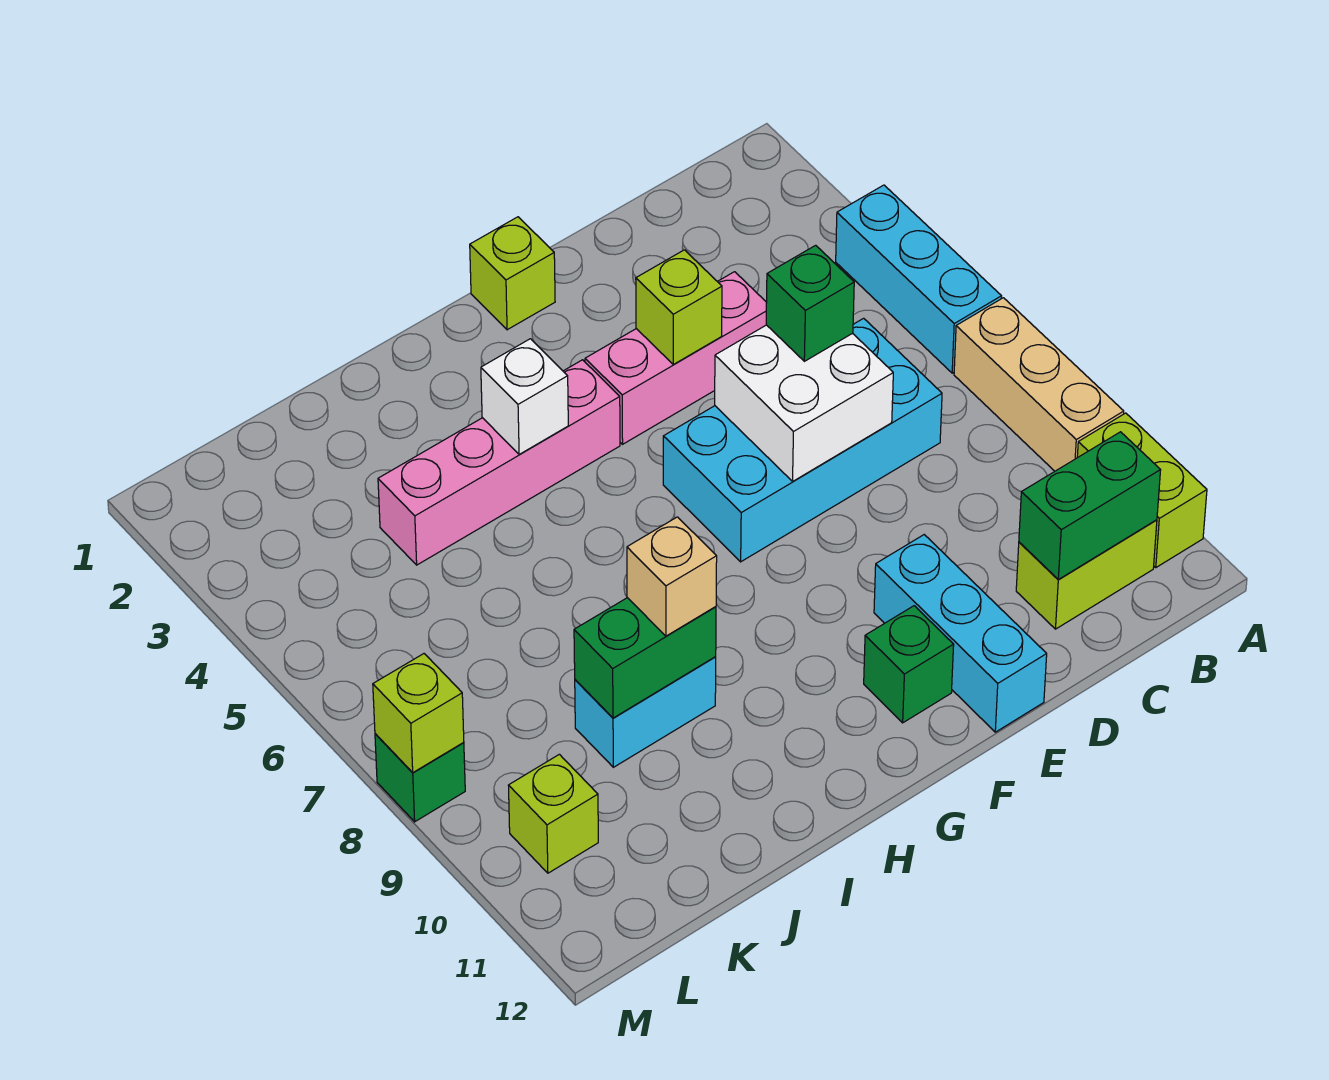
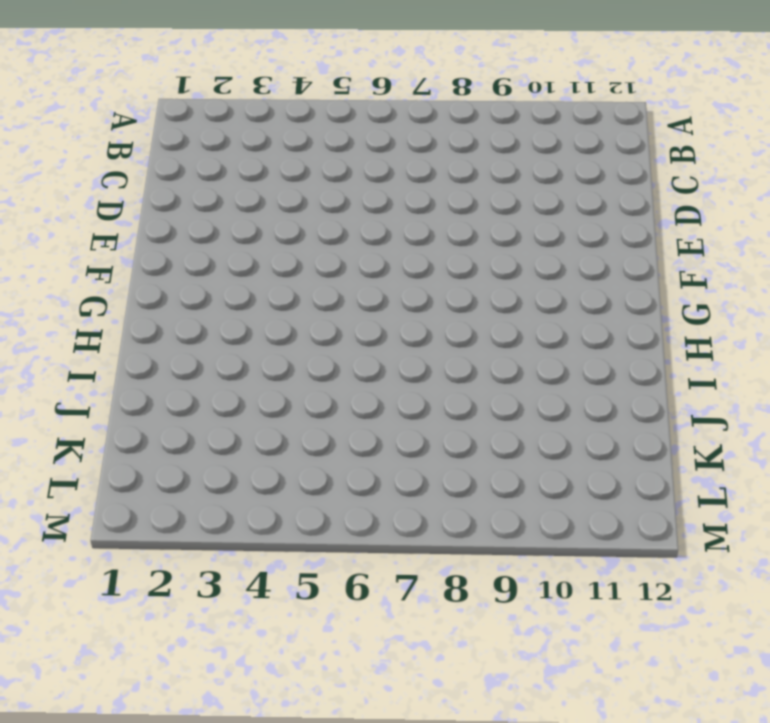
none -> cyan 1x3 brick [836,185,1001,373]
none -> tan 1x3 brick [954,298,1124,471]
none -> lime 1x2 brick [1077,413,1207,567]

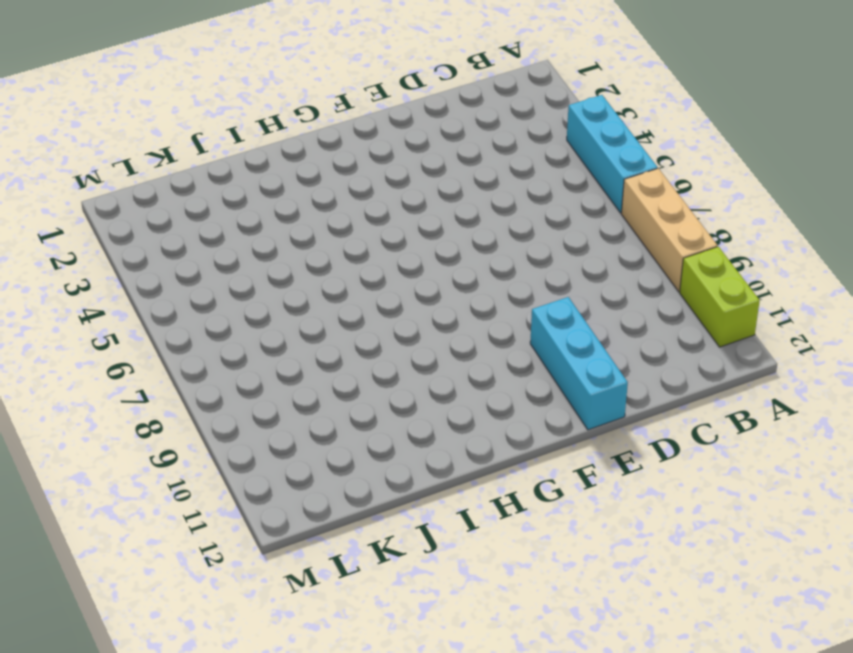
none -> lime 1x2 brick [1016,520,1157,629]
none -> cyan 2x4 brick [663,318,942,562]
none -> pink 1x3 brick [585,272,767,444]

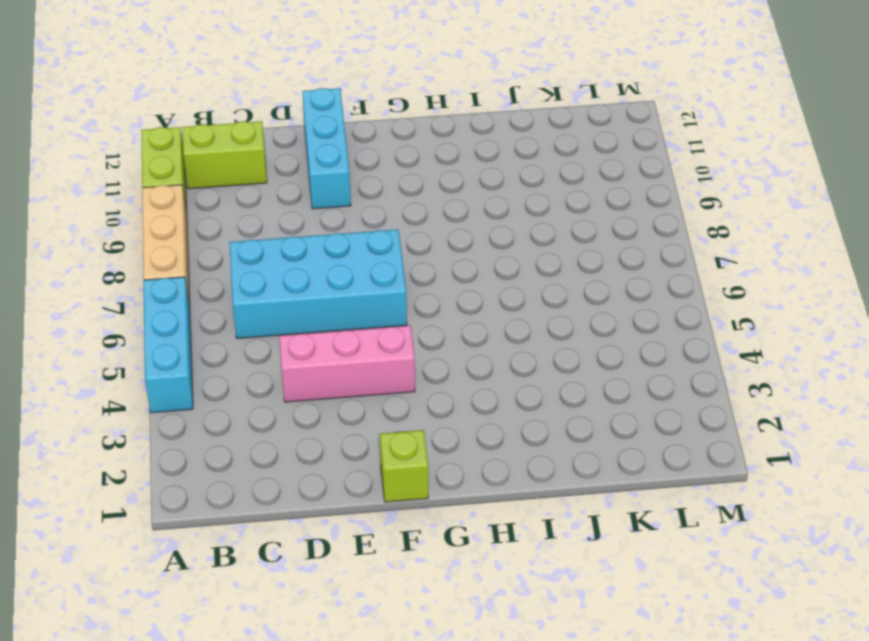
none -> green 1x1 brick [864,606,954,723]
none -> pink 1x4 brick [378,360,620,565]
none -> cyan 1x2 brick [575,657,716,767]

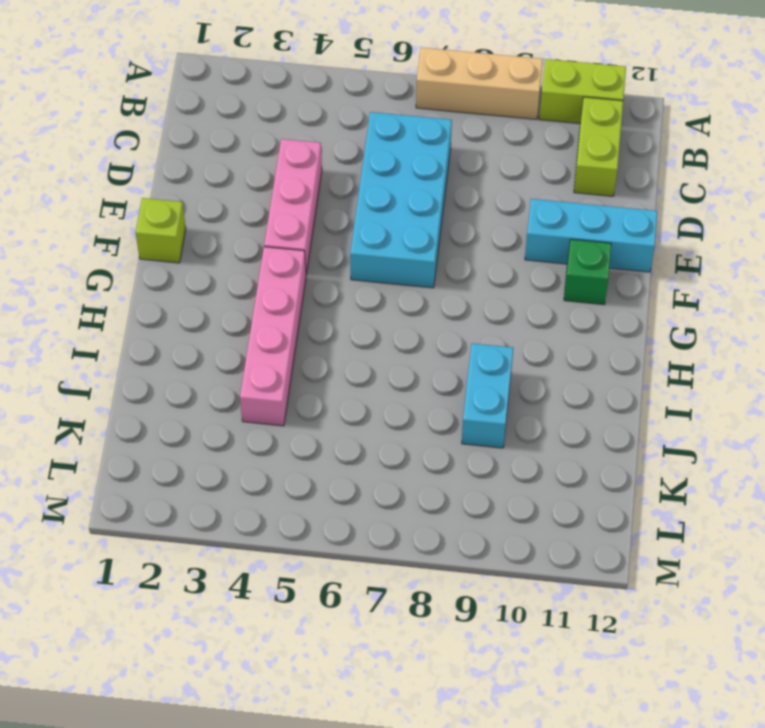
none -> cyan 1x3 brick [836,185,1001,373]
none -> lime 1x1 brick [508,754,598,873]
none -> green 1x1 brick [375,734,465,822]

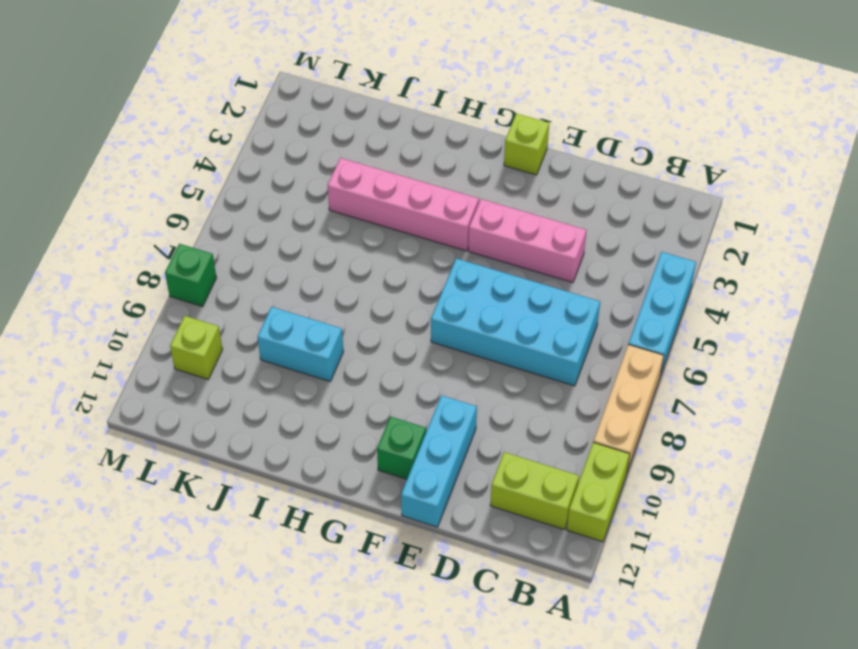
none -> green 1x2 brick [1019,432,1161,579]
none -> white 2x2 brick [715,325,893,481]
none -> lime 1x1 brick [636,250,722,364]

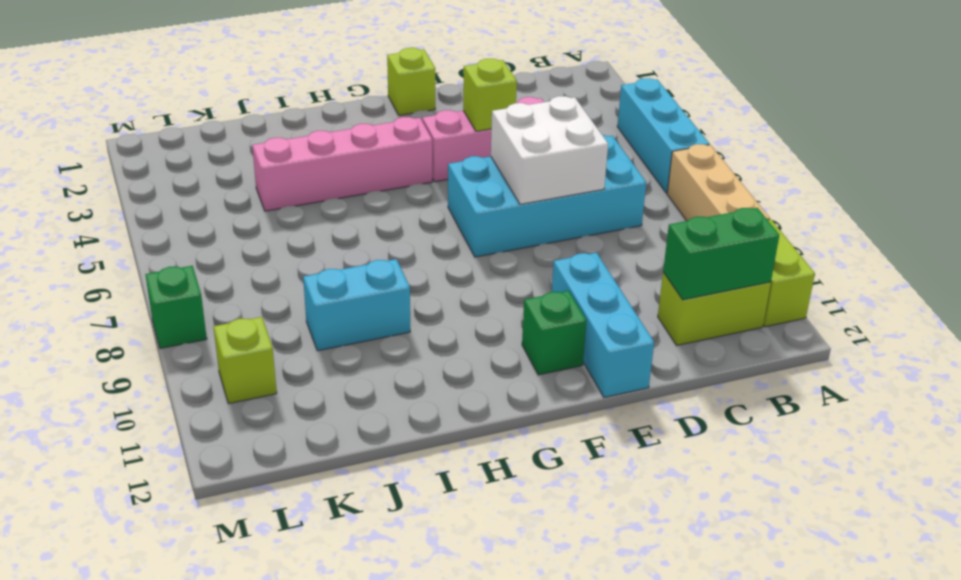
none -> white 1x1 brick [481,339,568,454]
none -> green 1x2 brick [574,598,716,718]
none -> lime 1x1 brick [373,654,464,773]

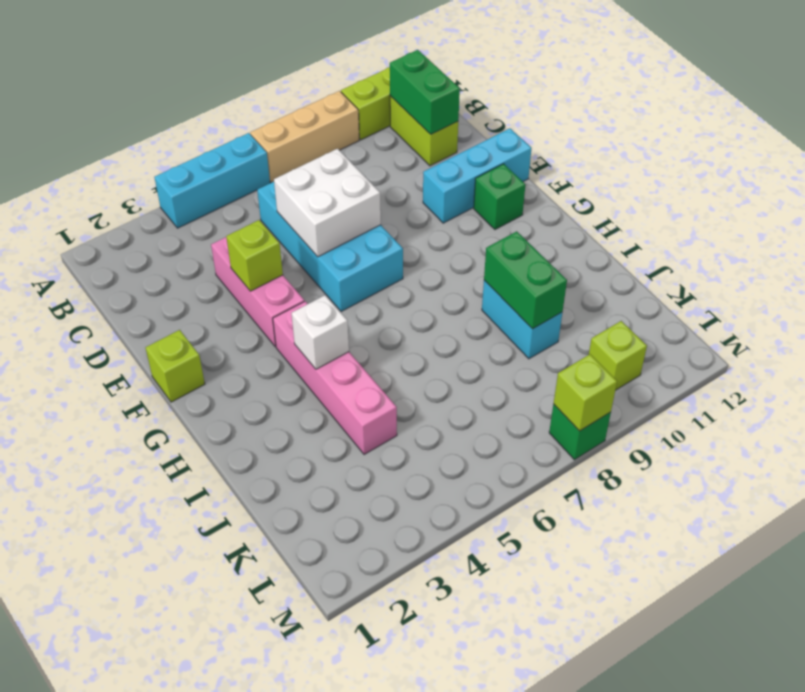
none -> green 1x1 brick [766,245,854,361]
none -> tan 1x1 brick [627,517,717,636]

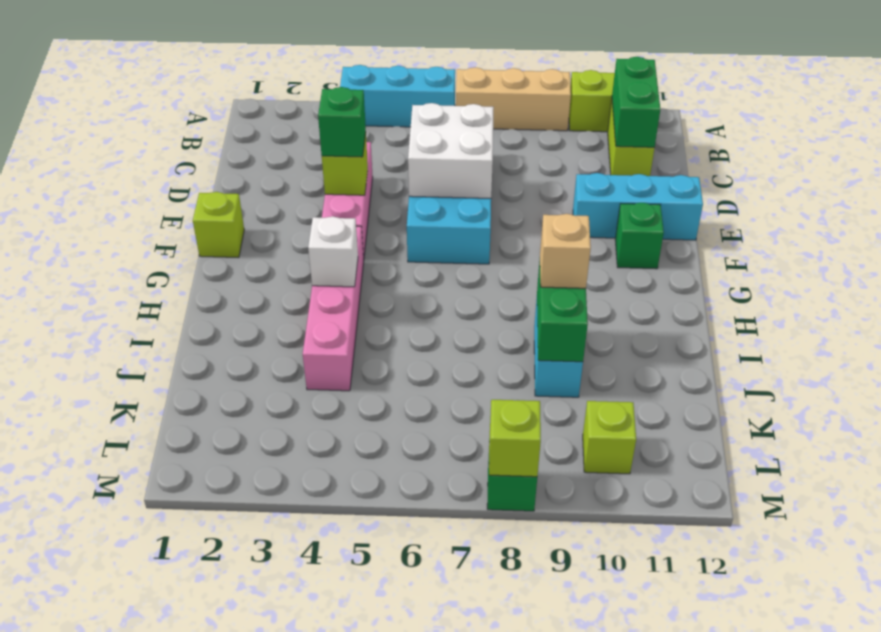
green 1x1 brick [318,87,366,157] -> green 1x1 brick moved to [766,245,854,361]

